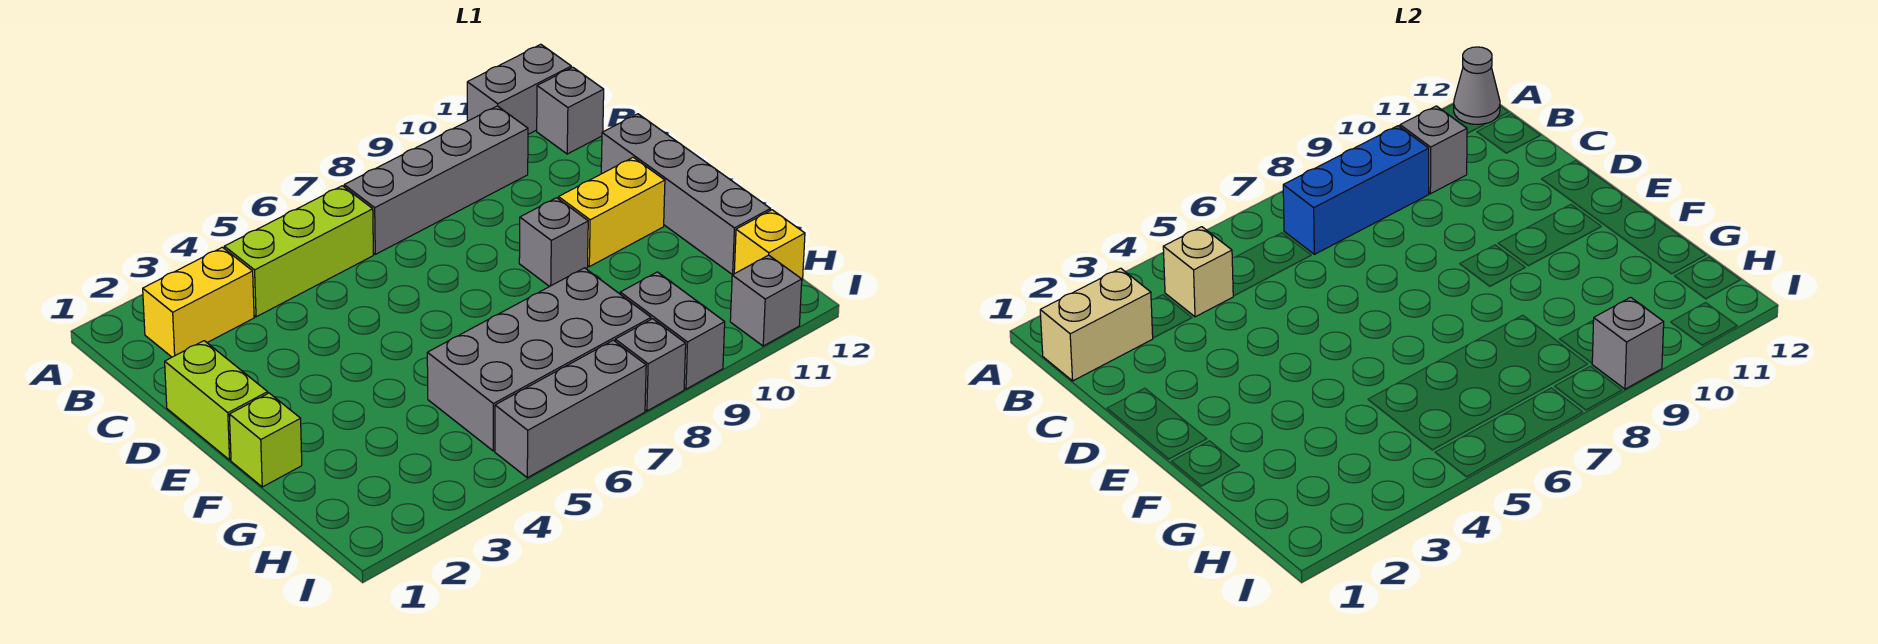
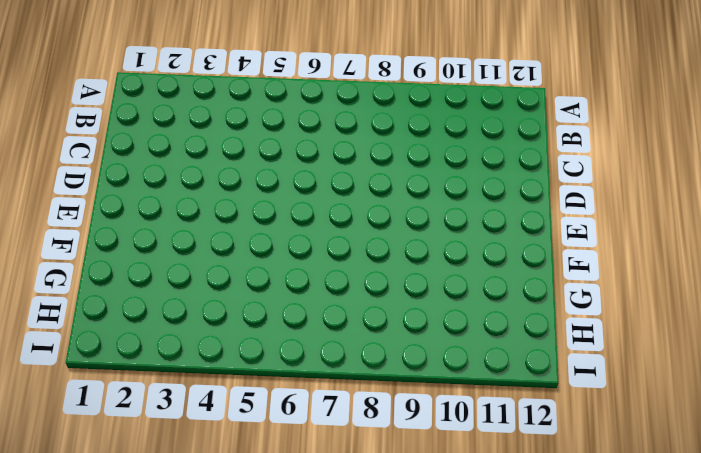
none -> grey 1x2 brick [467,44,571,134]
none -> yellow 1x2 brick [143,247,254,357]
none -> lime 1x3 brick [224,186,373,317]

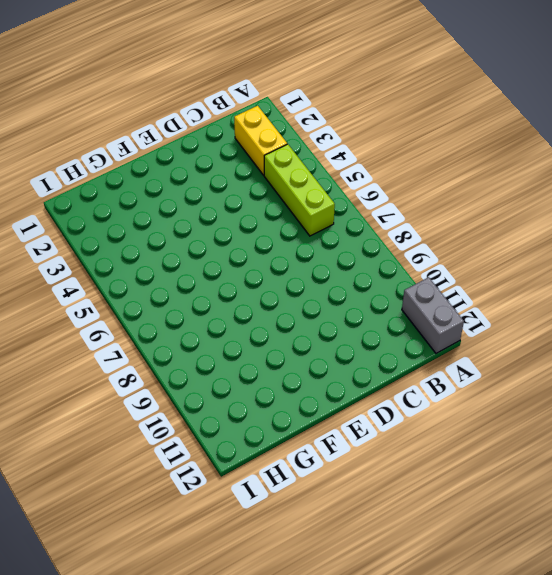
none -> grey 1x4 brick [344,106,528,254]
none -> grey 1x1 brick [537,67,604,154]
none -> lime 1x2 brick [165,341,268,460]

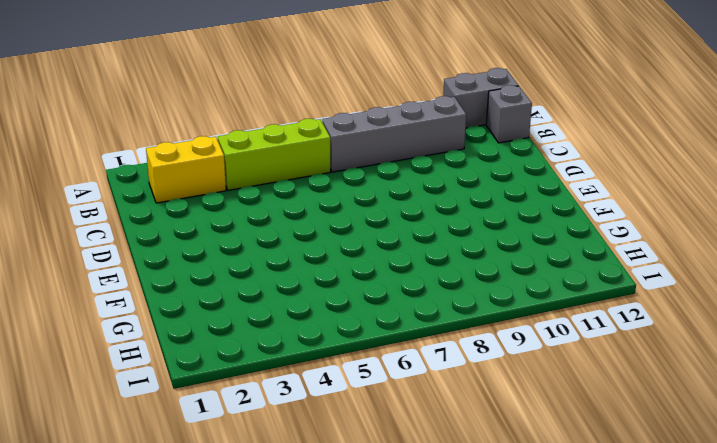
none -> lime 1x2 brick [165,341,268,460]
none -> grey 1x4 brick [601,114,770,275]
none -> grey 1x1 brick [519,198,588,287]

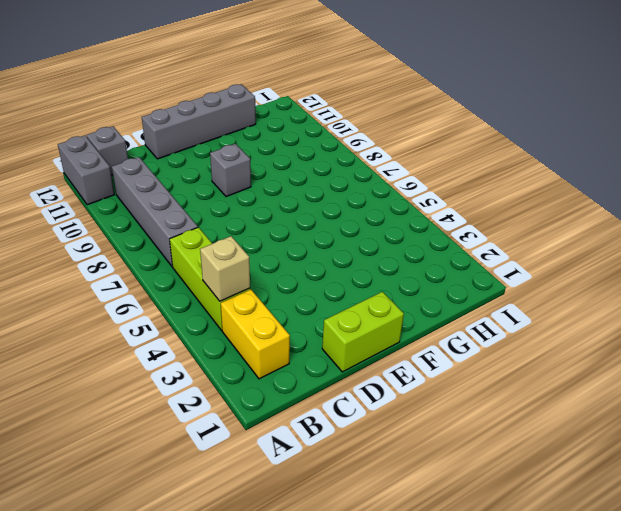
none -> yellow 1x2 brick [559,157,665,267]
none -> lime 1x1 brick [229,393,302,487]
none -> grey 2x4 brick [427,268,651,451]

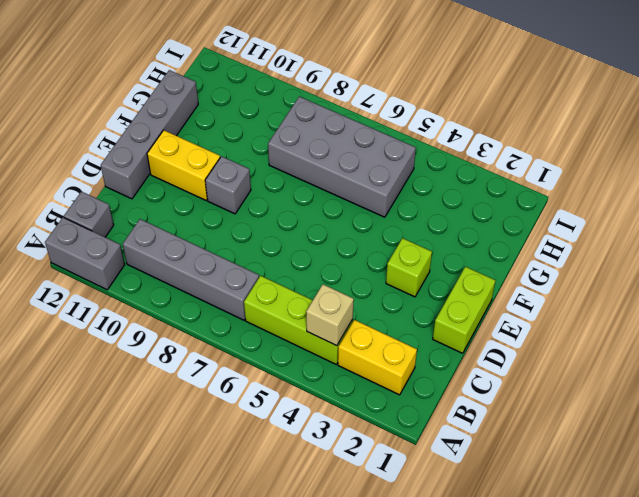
lime 1x1 brick [386,238,432,297] -> lime 1x1 brick moved to [229,393,302,487]
none -> grey 1x2 brick [620,272,725,389]
none -> yellow 1x1 brick [734,210,805,280]
none -> grey 1x3 brick [495,340,646,478]

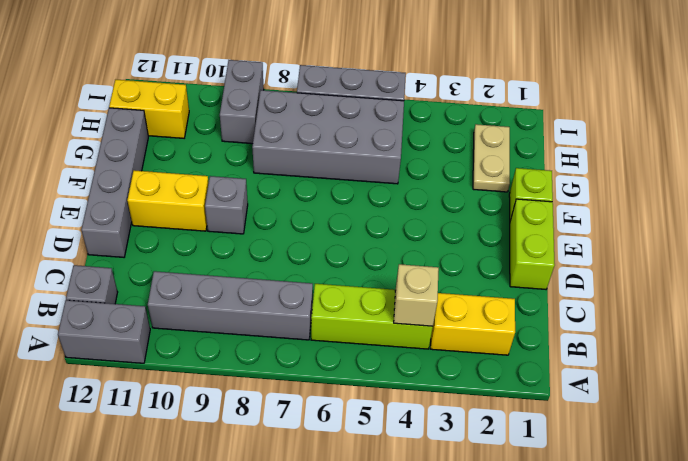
tan 1x2 plate [473,124,510,192] -> none
yellow 1x2 brick [109,79,189,138] -> yellow 1x1 brick [734,210,805,280]
none -> grey 1x1 brick [615,319,686,411]
none -> grey 1x1 brick [730,255,802,346]
none -> grey 1x1 cone [1454,47,1500,124]

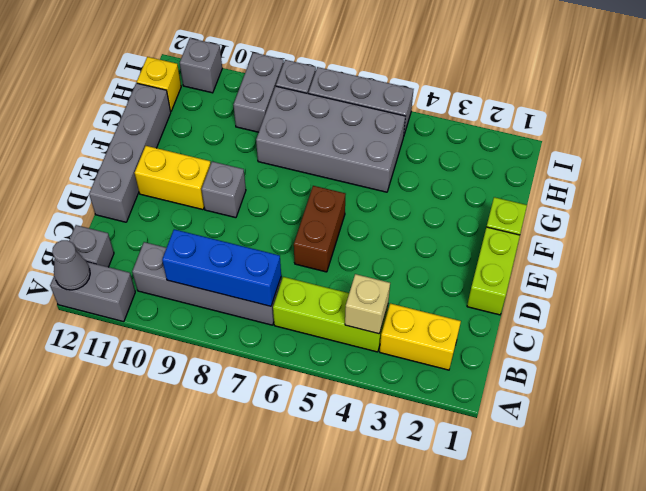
brown 1x2 brick [294,186,345,272] -> none
none -> tan 1x2 brick [1040,268,1153,381]
none -> grey 1x1 brick [1400,106,1467,194]
none -> grey 1x1 brick [1592,297,1664,389]

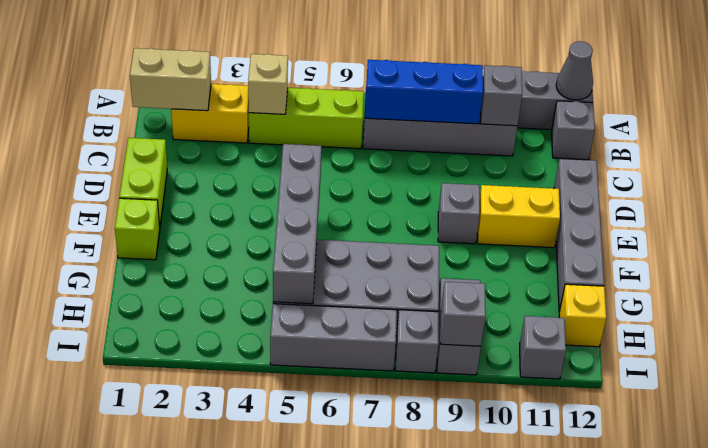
grey 1x4 brick [273,144,322,304] -> none

